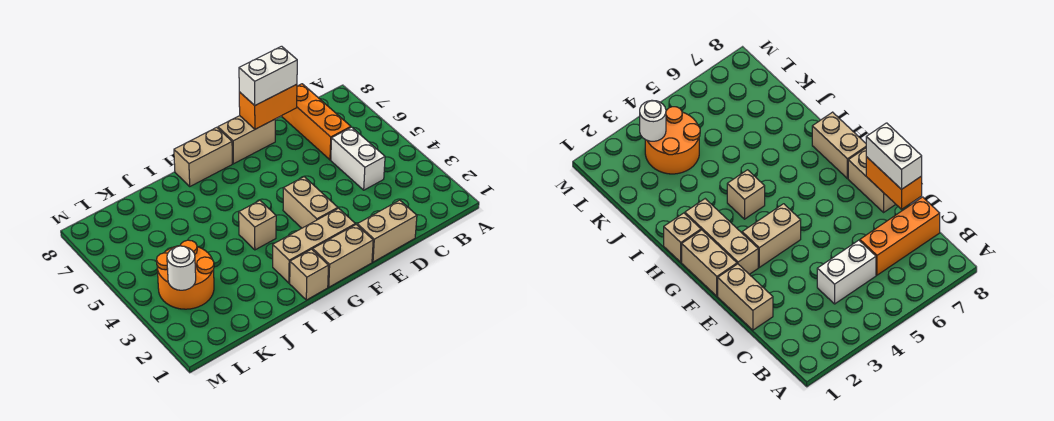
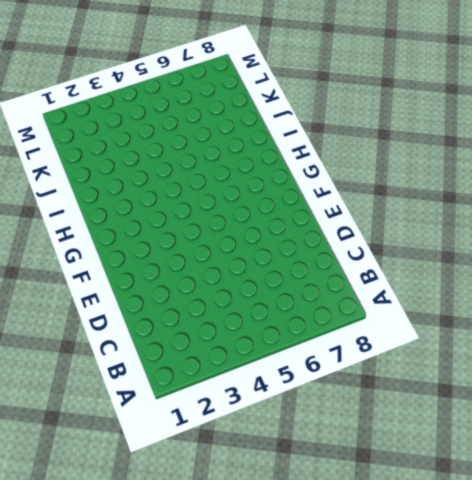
none -> white 1x2 brick [331,127,385,190]
none -> orange 1x3 brick [282,84,351,160]
none -> tan 1x2 brick [357,200,417,262]

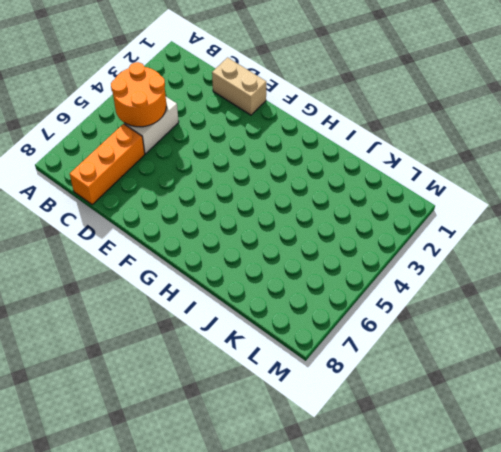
orange 2x2 round brick [111,62,166,127] -> orange 2x2 round brick moved to [156,240,214,309]
none -> tan 1x2 brick [218,116,275,164]
none -> tan 1x2 brick [313,225,373,287]
none -> tan 1x3 brick [273,208,355,283]

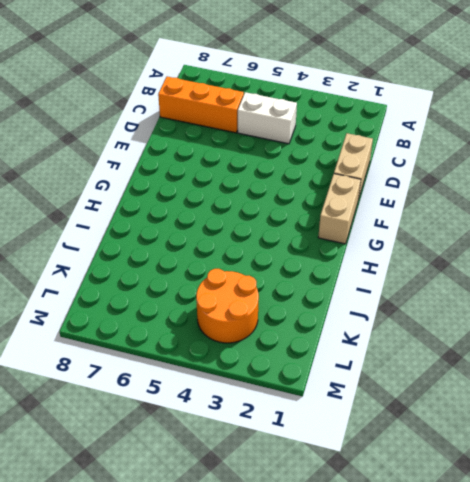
none -> tan 1x2 brick [218,116,275,164]
none -> tan 1x3 brick [273,208,355,283]
none -> tan 1x2 brick [283,177,338,228]

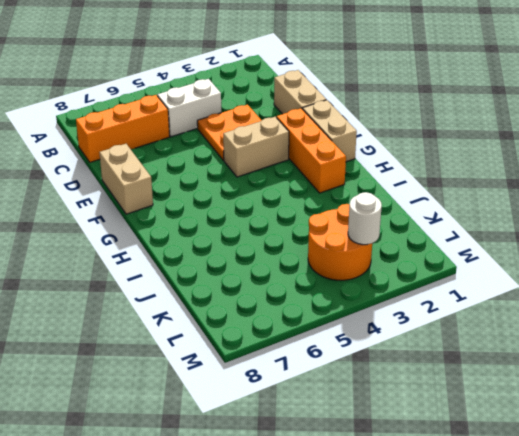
orange 2x2 plate [197,104,262,160] -> none
orange 1x3 brick [277,108,346,193] -> tan 1x3 brick [273,208,355,283]
none -> tan 1x2 brick [174,127,232,186]
none -> tan 1x1 brick [290,249,329,300]
none -> tan 1x1 brick [239,201,276,250]

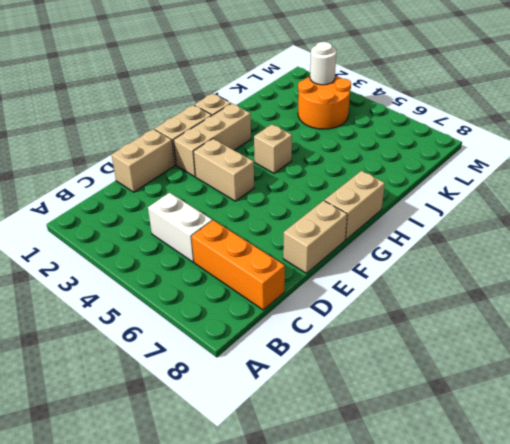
none -> orange 1x2 brick [239,84,297,129]
none -> white 1x2 brick [239,46,297,105]

